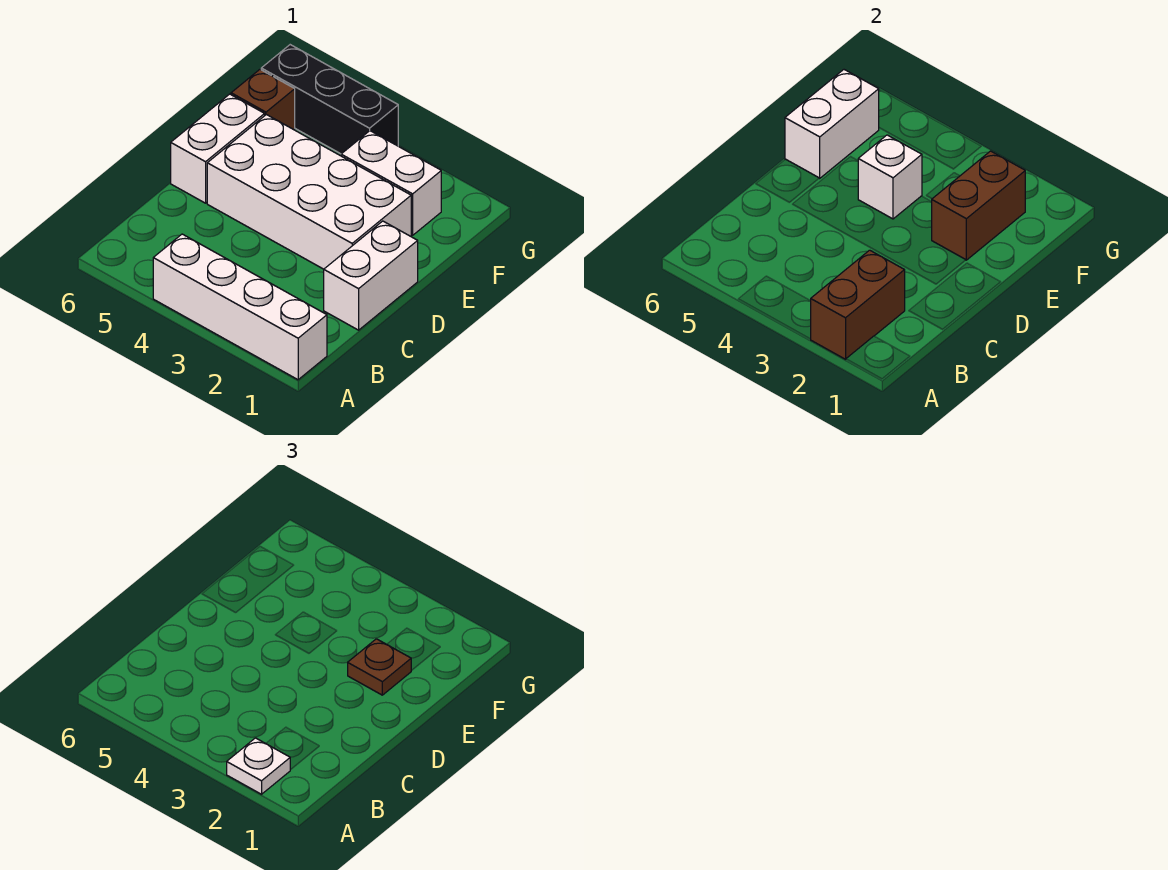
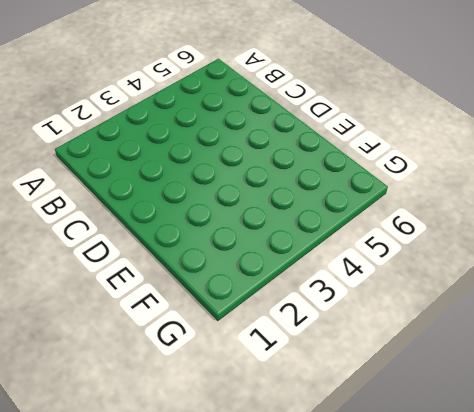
none -> white 1x4 brick [153,234,327,380]
none -> white 1x2 brick [324,221,418,330]
none -> white 2x4 brick [207,115,411,269]

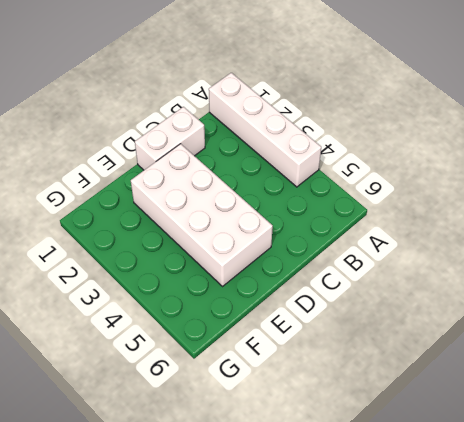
none -> white 1x2 brick [171,94,265,203]
none -> white 1x2 brick [341,131,441,235]
none -> brown 1x1 brick [231,70,295,130]

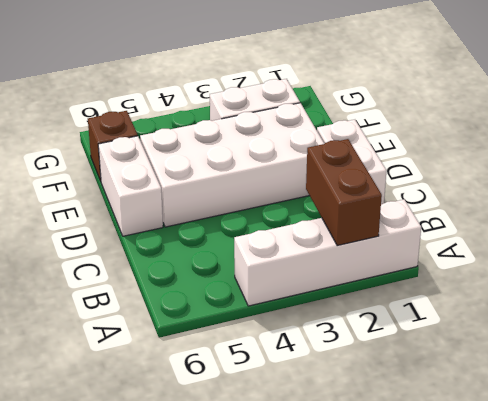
none -> black 1x3 brick [261,45,398,154]
none -> brown 1x2 brick [932,151,1025,260]
none -> white 1x1 brick [858,135,922,219]

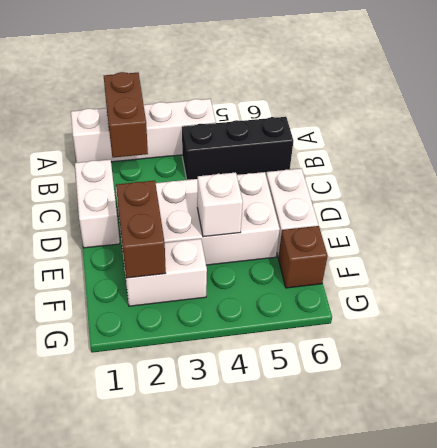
black 1x3 brick [182,117,293,180] -> black 1x3 brick moved to [261,45,398,154]
none -> white 1x2 brick [785,70,879,178]
none -> white 1x1 plate [227,738,290,794]
none -> brown 1x1 plate [348,639,411,695]

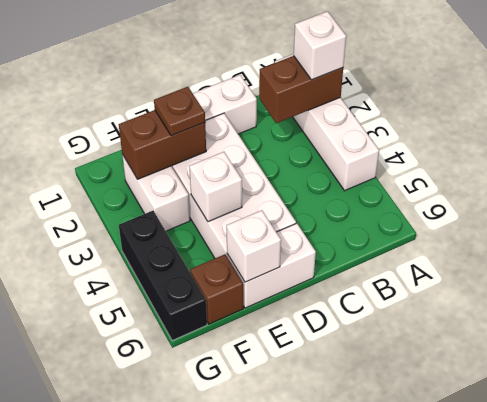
white 1x1 brick [294,11,346,80] -> white 1x1 plate [227,738,290,794]
white 1x1 brick [227,210,281,282] -> white 1x2 brick [785,70,879,178]

